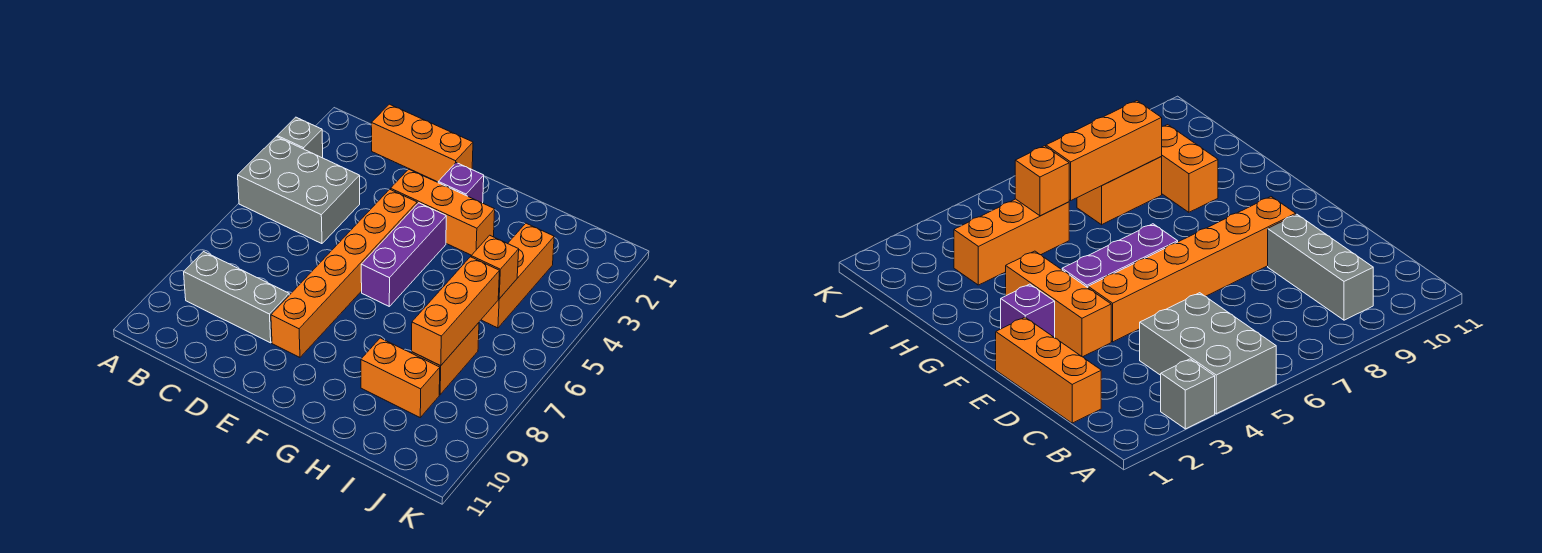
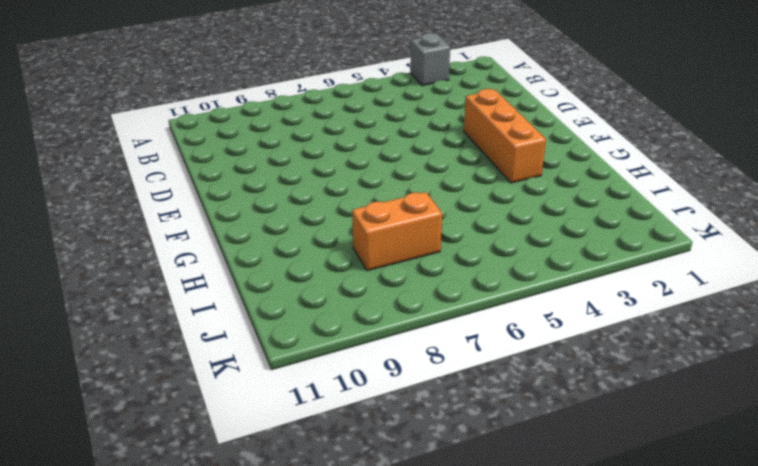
none -> grey 2x3 brick [238,137,360,244]
none -> grey 1x3 brick [184,252,289,343]
none -> orange 1x3 brick [371,104,473,182]

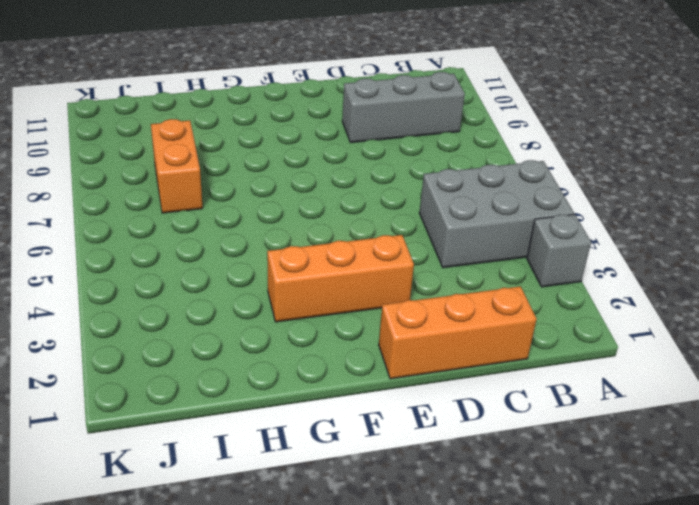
none -> orange 1x6 brick [271,189,417,357]
none -> purple 1x1 brick [438,163,484,203]
none -> purple 1x3 brick [361,203,446,306]

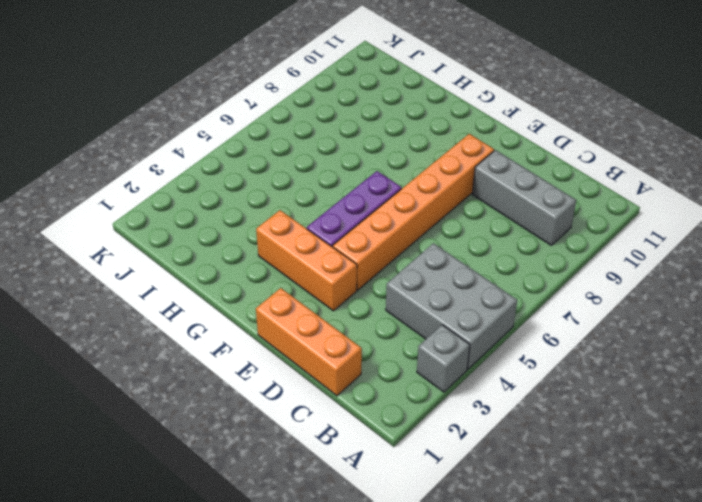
none -> purple 1x1 brick [438,163,484,203]
none -> orange 1x2 brick [361,338,440,417]
none -> orange 1x3 brick [481,223,554,328]

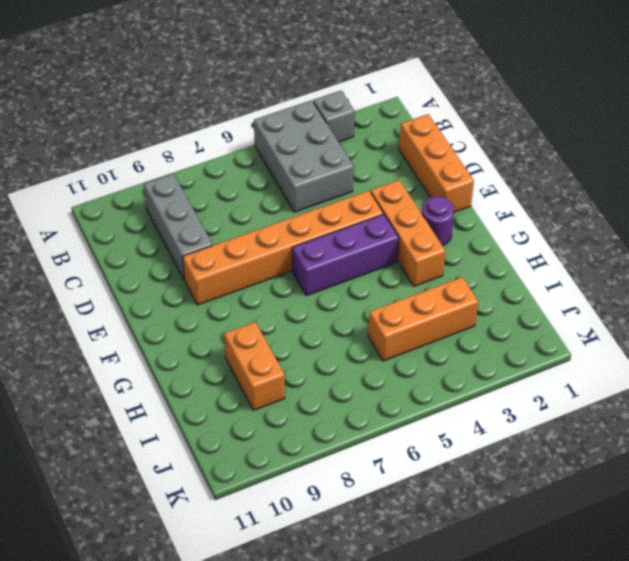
purple 1x1 round brick [421,197,454,246] -> purple 1x1 brick [438,163,484,203]
none -> orange 1x2 brick [412,323,479,395]
none -> orange 1x1 brick [471,235,519,299]
none -> orange 1x3 brick [412,257,500,366]

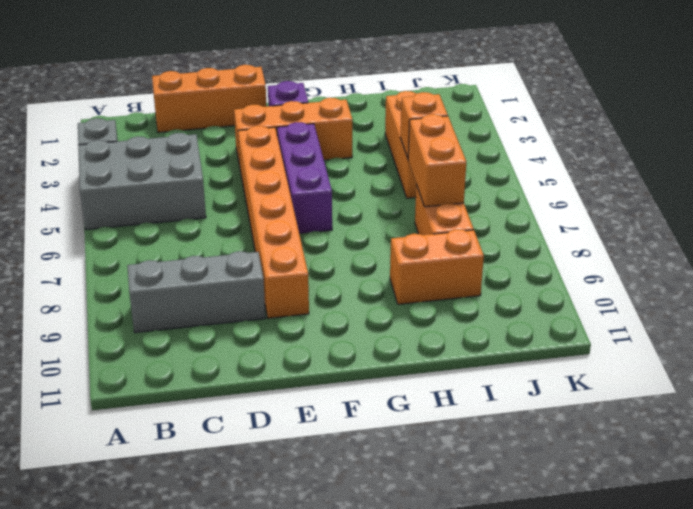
orange 1x2 brick [408,114,466,207] -> orange 1x3 brick [412,257,500,366]

